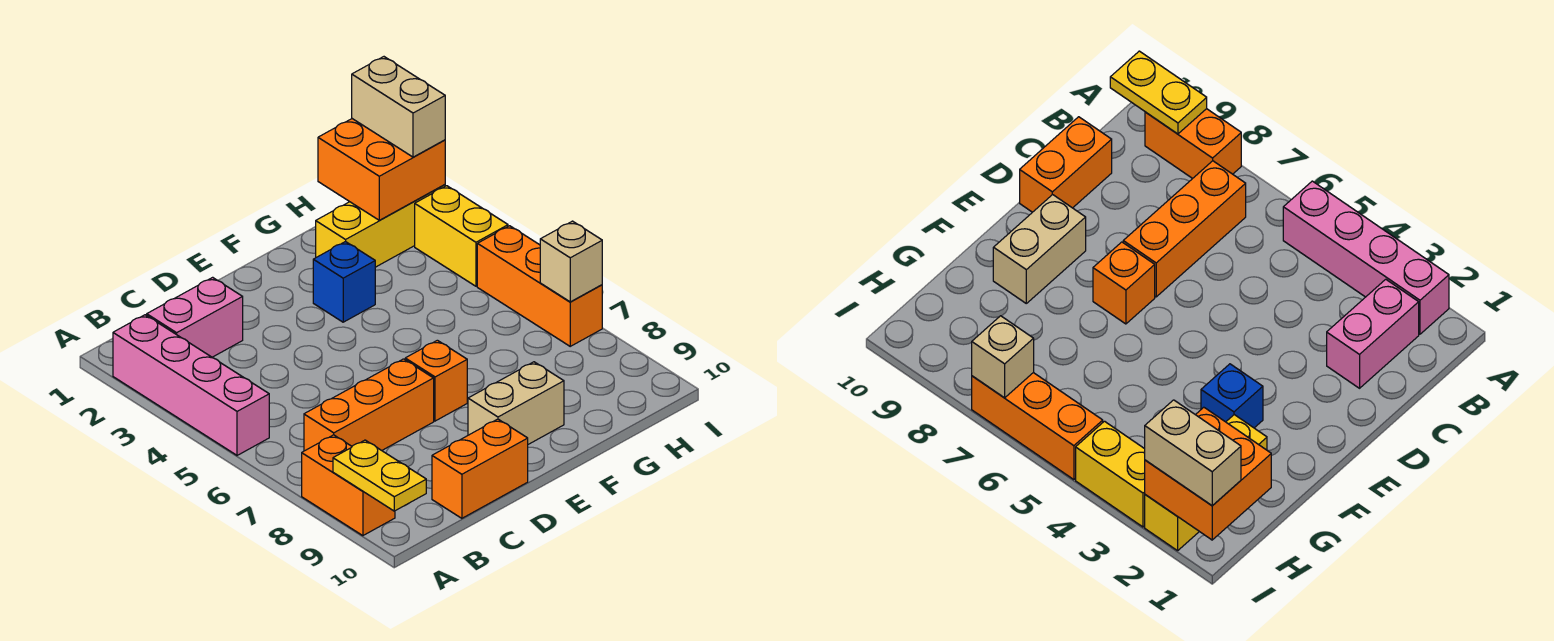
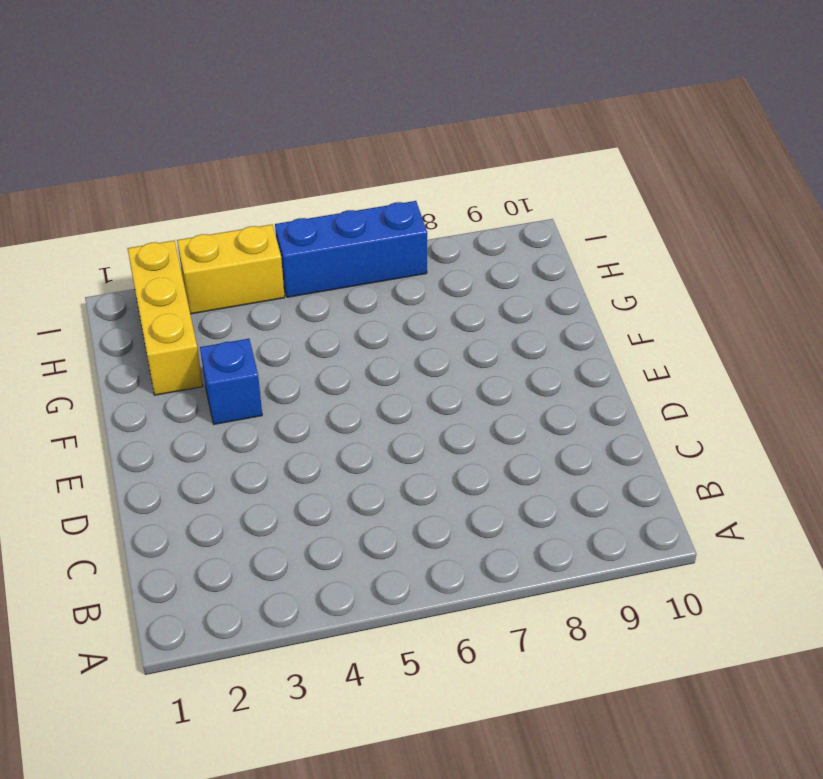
blue 1x3 brick [275,201,427,297] -> orange 1x3 brick [477,226,602,346]
none -> pink 1x4 brick [113,315,269,455]
none -> orange 1x2 brick [302,435,395,536]
none -> pink 1x2 brick [147,277,243,357]

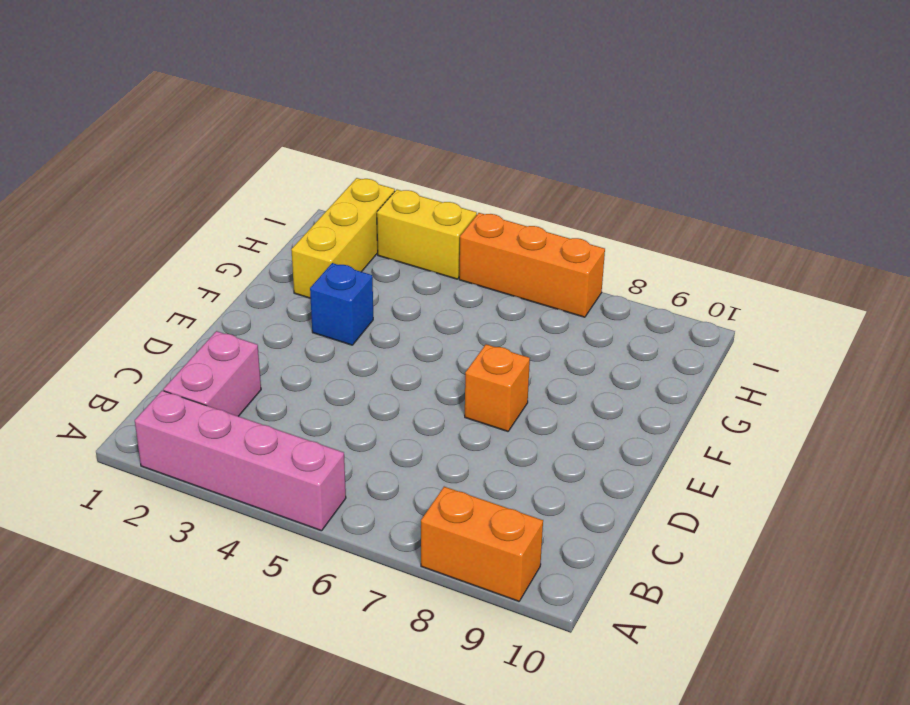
none -> orange 1x3 brick [304,359,434,451]
none -> orange 1x2 brick [432,419,528,518]
none -> tan 1x2 brick [468,362,564,444]

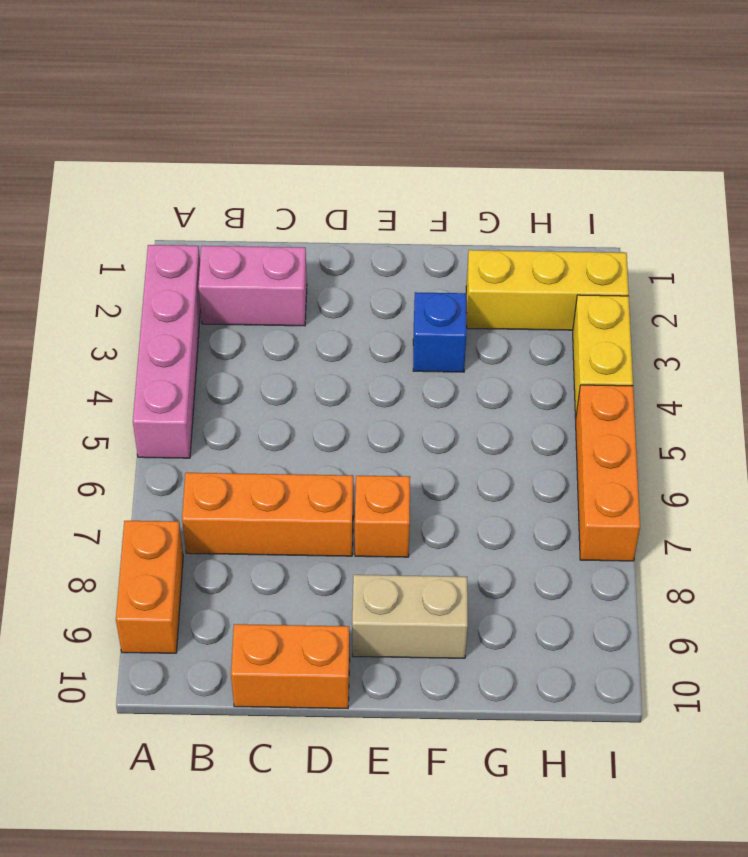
none -> yellow 1x2 plate [333,440,426,511]
none -> orange 2x2 brick [318,119,445,220]
none -> tan 1x1 brick [540,221,602,302]

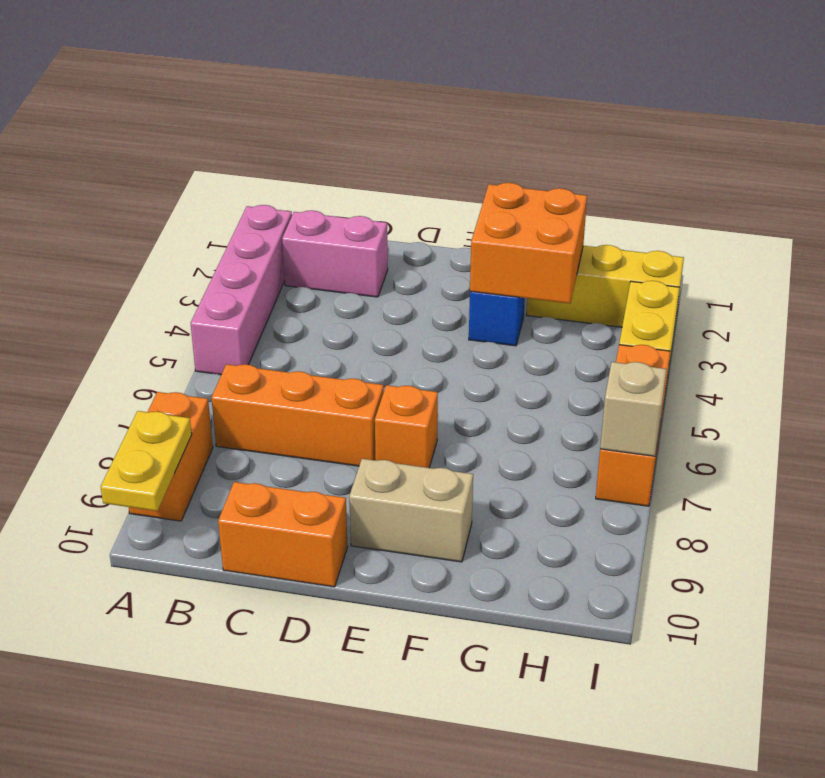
orange 2x2 brick [470,183,587,303] -> orange 2x2 brick moved to [318,119,445,220]
none -> tan 1x2 brick [352,57,445,157]

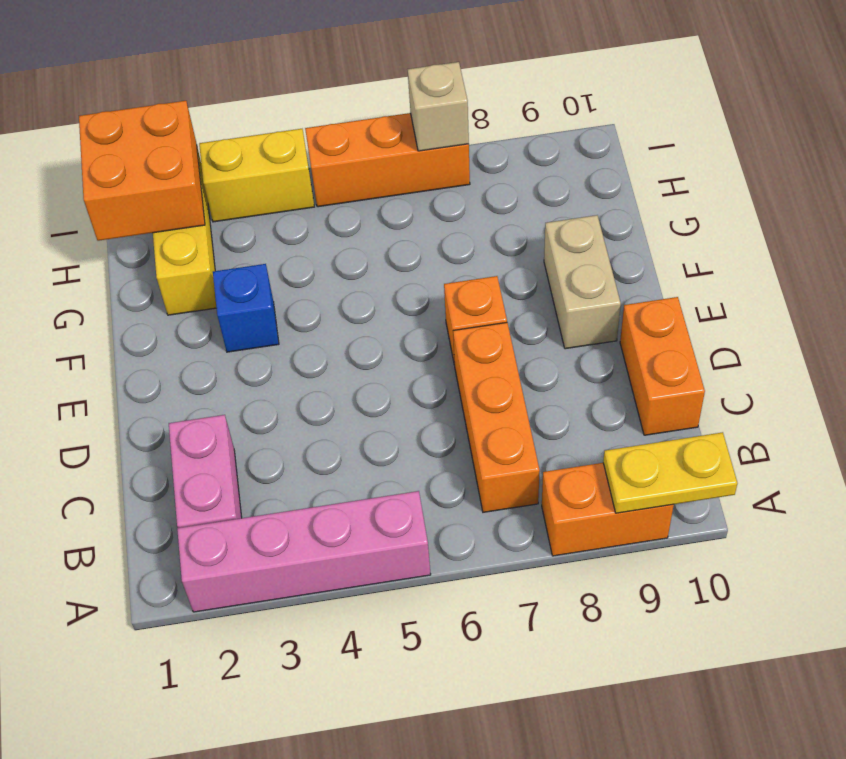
none -> tan 1x2 brick [352,57,445,157]

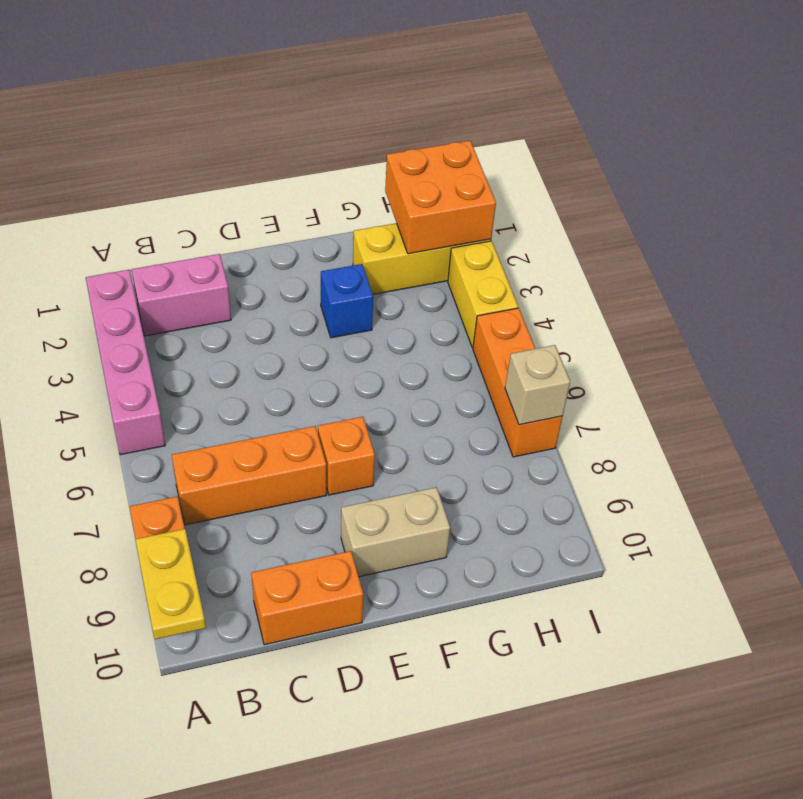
none -> tan 1x2 brick [352,57,445,157]

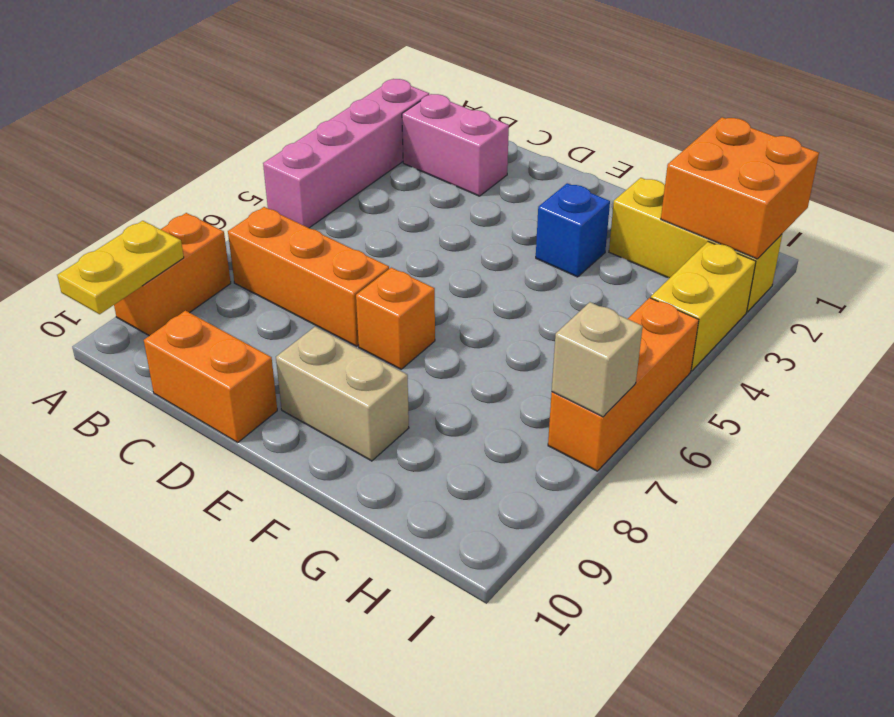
none -> tan 1x2 brick [352,57,445,157]

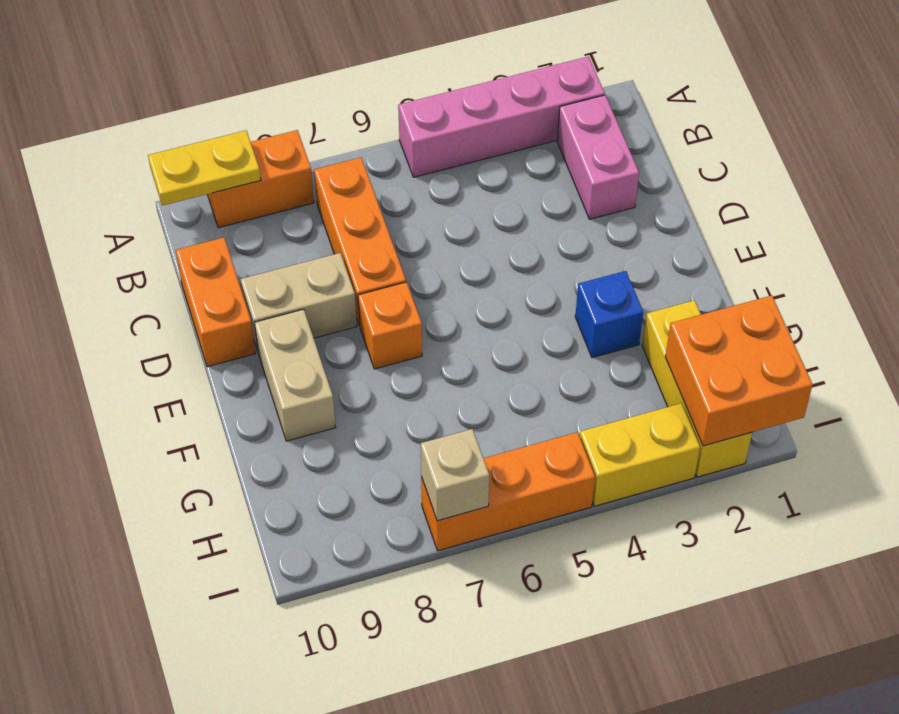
tan 1x2 brick [241,253,357,351] -> tan 1x2 brick moved to [352,57,445,157]

